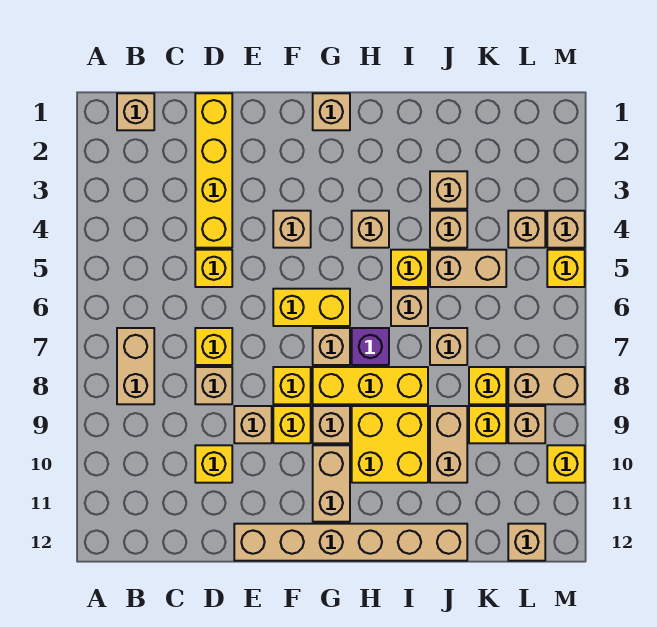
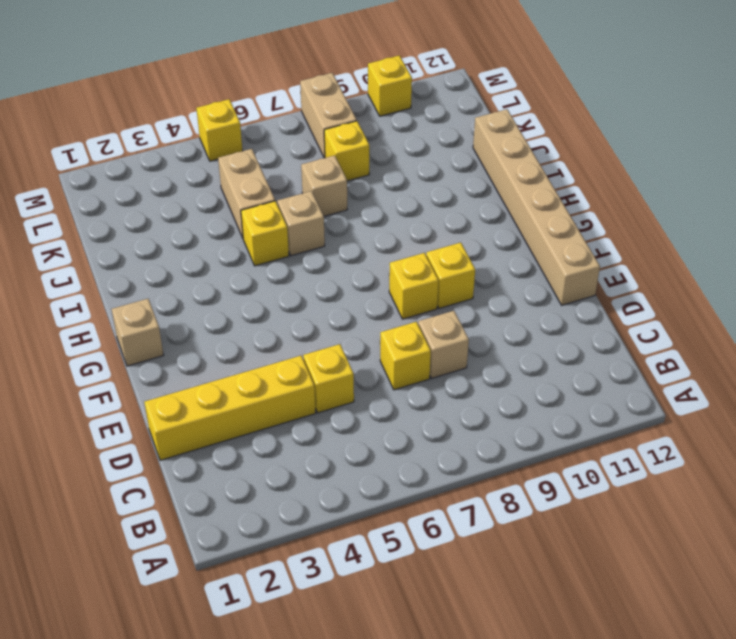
none -> tan 1x1 brick [117,93,154,130]
none -> tan 1x2 brick [117,328,154,404]
none -> yellow 1x1 brick [195,445,232,483]
none -> tan 1x1 brick [234,406,272,443]

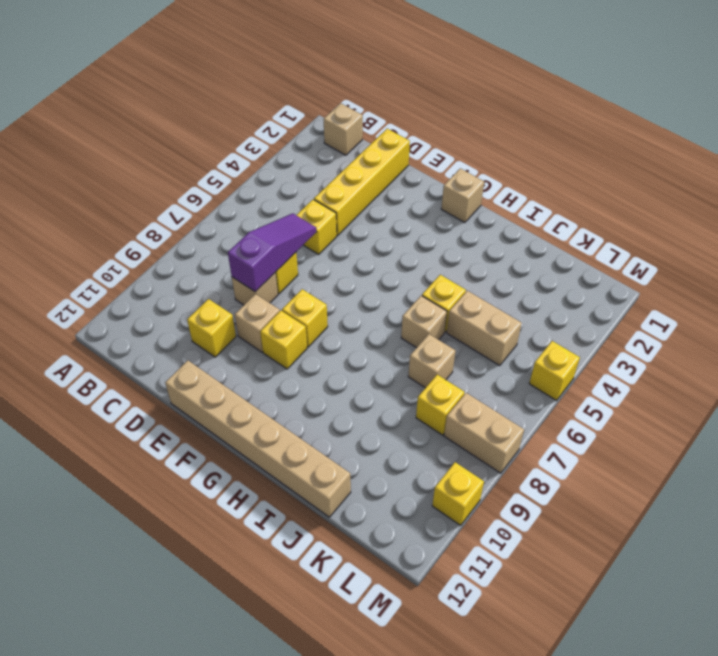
purple 1x3 slope [228,213,317,292] -> none
none -> tan 1x2 brick [117,328,154,404]
none -> tan 1x1 brick [273,211,311,248]
none -> yellow 1x2 brick [273,289,350,326]
none -> tan 1x1 brick [313,328,350,365]

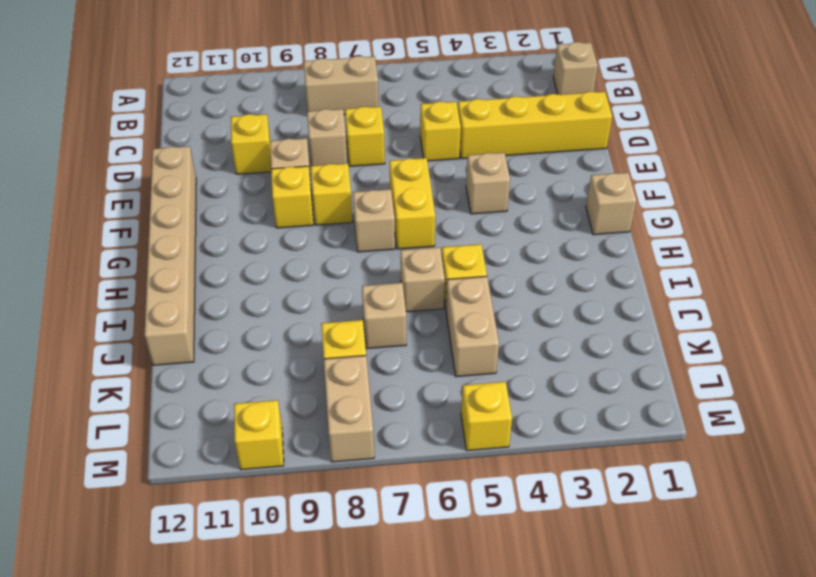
none -> yellow 1x3 brick [313,367,428,404]
none -> tan 1x1 brick [313,406,350,443]
none -> tan 1x2 brick [313,445,350,522]
none -> tan 1x1 brick [352,211,389,248]

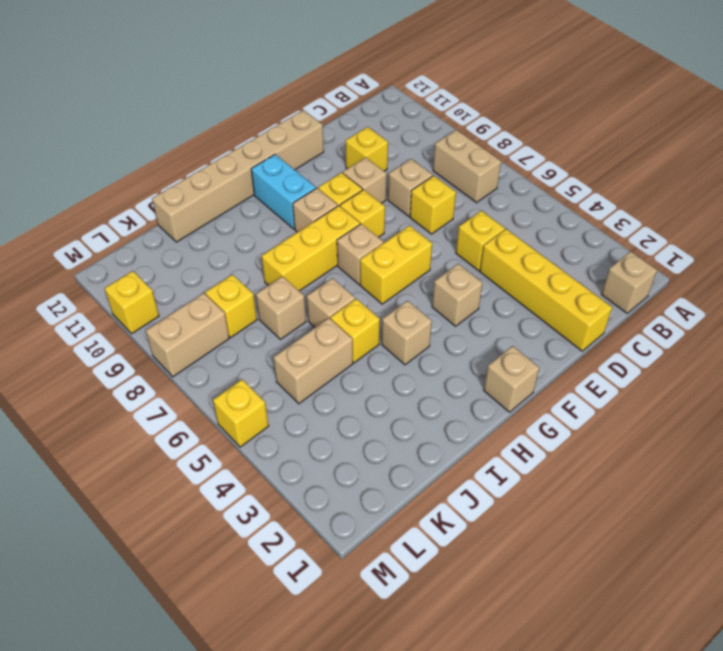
cyan 1x2 brick [251,154,316,229] -> tan 1x2 brick [313,445,350,522]
none -> purple 1x1 brick [352,328,389,365]
none -> yellow 2x2 brick [352,406,428,483]
none -> tan 1x1 brick [430,171,467,209]
none -> tan 1x1 brick [430,211,467,248]

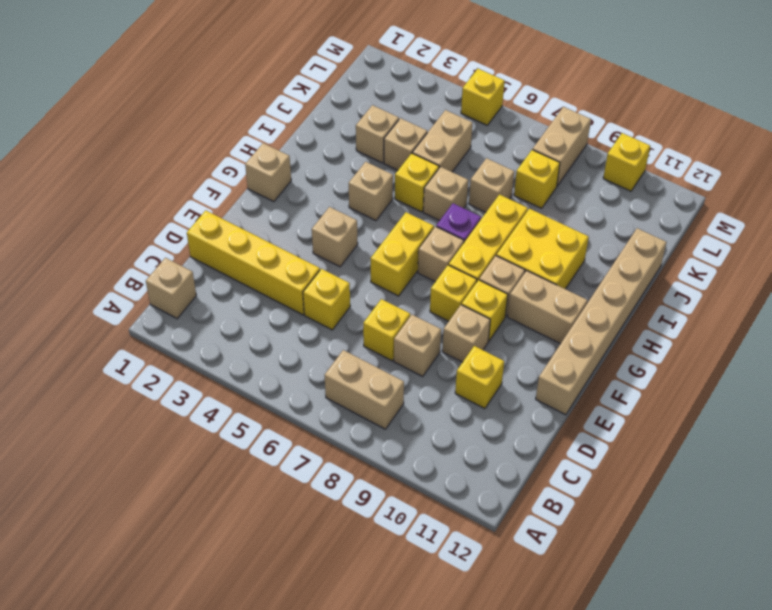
none -> tan 1x2 brick [430,406,467,483]
none -> yellow 1x1 brick [469,406,506,443]
none -> tan 1x1 brick [508,211,545,248]
none -> tan 1x1 brick [508,406,545,443]

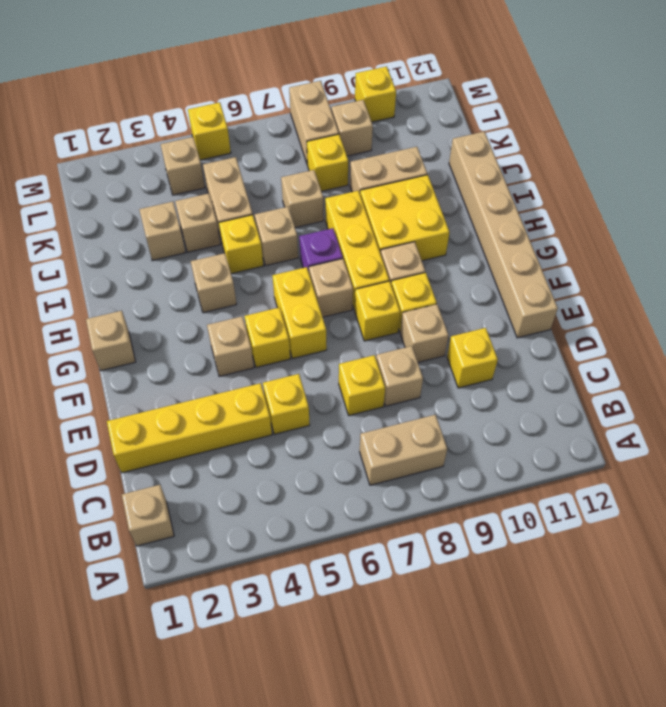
yellow 1x1 brick [245,307,290,367] -> yellow 1x1 brick moved to [469,406,506,443]
none -> tan 1x2 brick [313,445,350,522]
none -> tan 1x1 brick [508,524,545,561]
none -> tan 1x1 brick [547,211,585,248]

